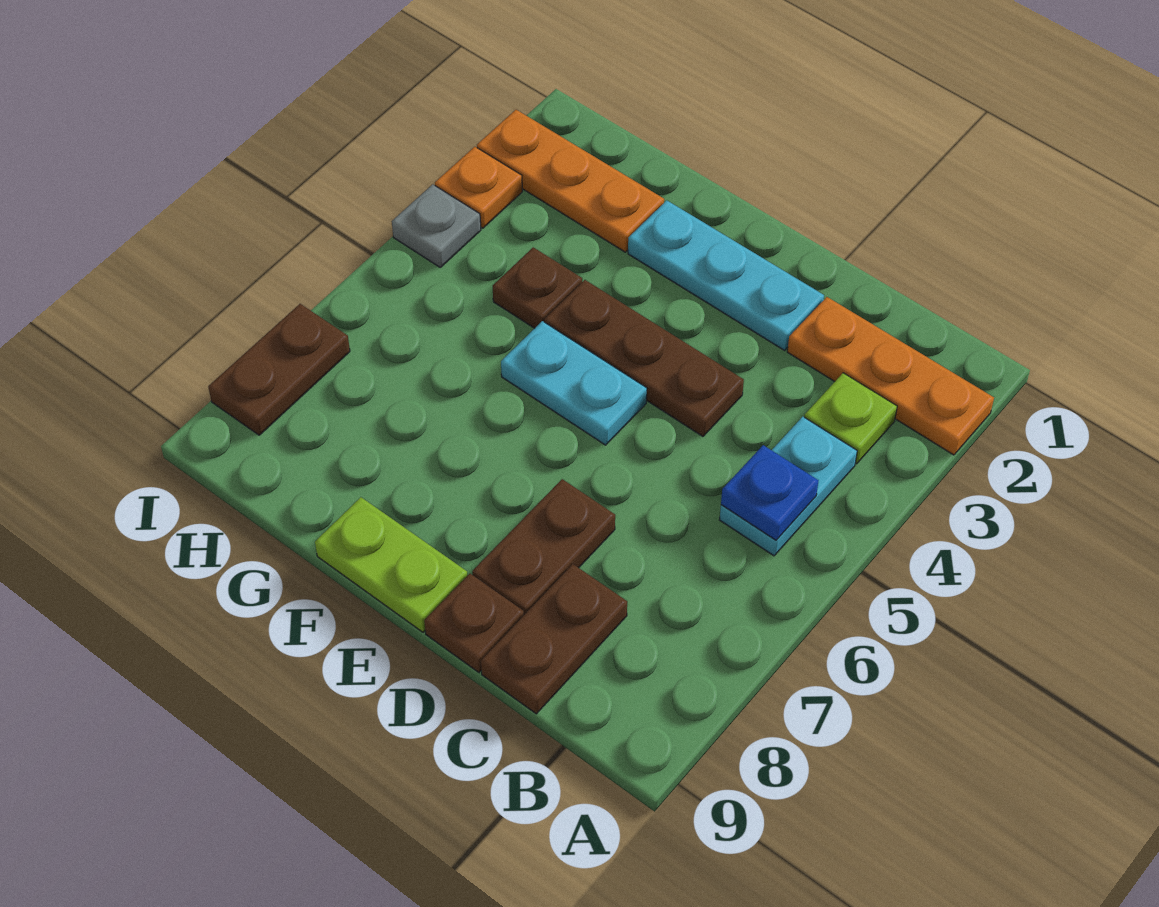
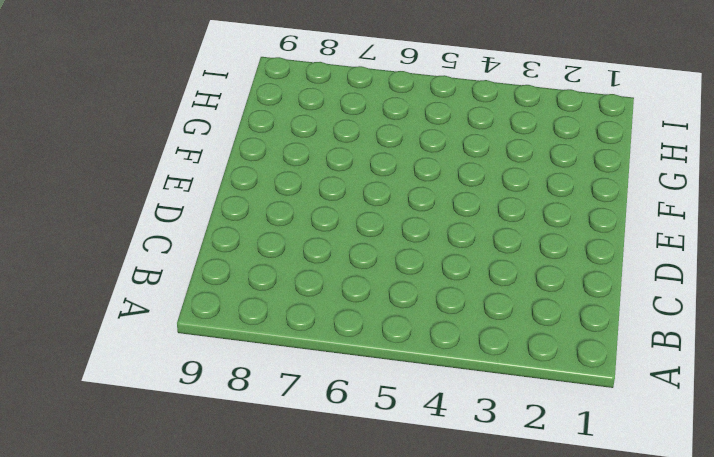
none -> orange 1x3 plate [787,297,994,455]
none -> lime 1x1 plate [804,373,897,464]
none -> cyan 1x2 plate [720,417,857,556]

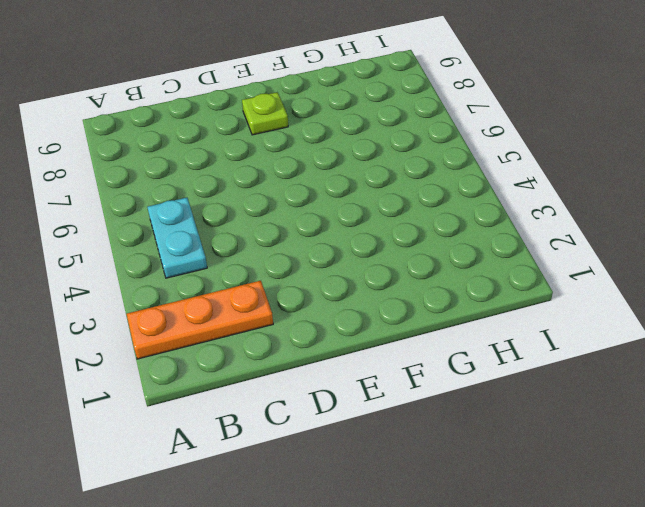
lime 1x1 plate [242,92,288,135] -> lime 1x1 plate moved to [804,373,897,464]
none -> brown 1x2 plate [481,564,627,714]
none -> cyan 1x3 plate [628,200,824,350]
none -> brown 1x3 plate [544,280,744,436]

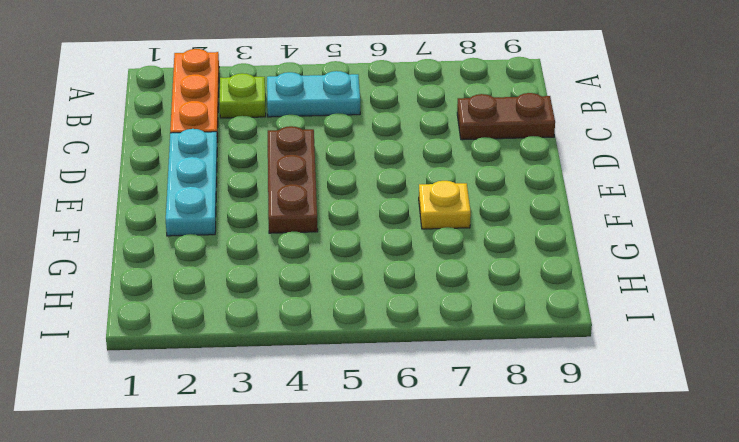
yellow 1x1 plate [419,181,471,229] -> none
none -> brown 1x2 plate [472,479,615,615]
none -> brown 1x1 plate [424,574,524,672]
none -> cyan 1x2 plate [501,321,647,445]

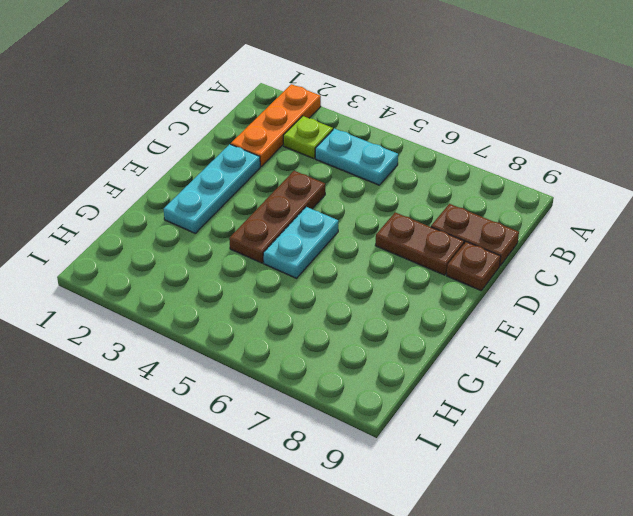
none -> lime 1x2 plate [315,497,468,632]
none -> orange 1x3 plate [477,110,664,252]
none -> brown 1x1 plate [493,247,582,328]

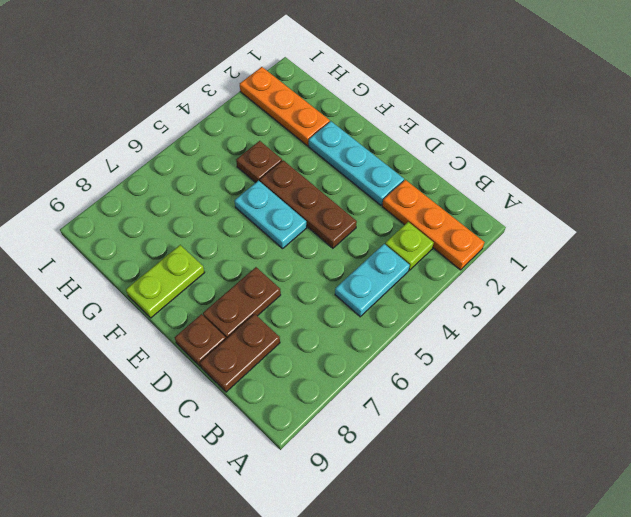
lime 1x2 plate [126,245,205,318] -> lime 1x2 plate turned to [315,497,468,632]
none -> orange 1x1 plate [435,147,522,228]
none -> grey 1x1 plate [392,184,481,267]
none -> brown 1x2 plate [208,304,350,435]

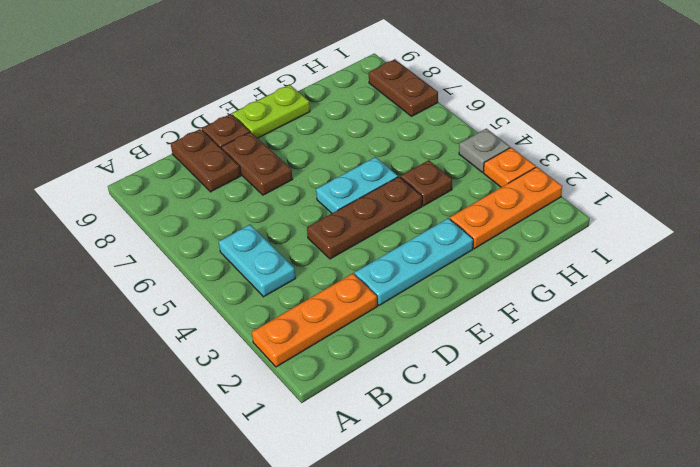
none -> lime 1x1 plate [804,373,897,464]
none -> blue 1x1 plate [721,445,818,540]

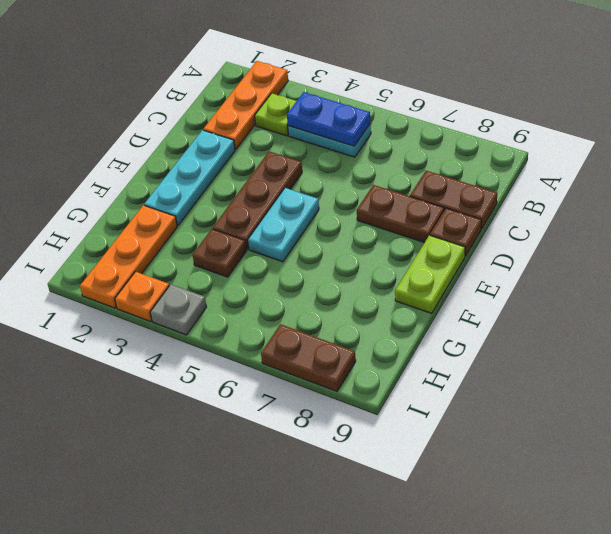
blue 1x2 plate [287,92,370,146] -> blue 1x1 plate [721,445,818,540]

